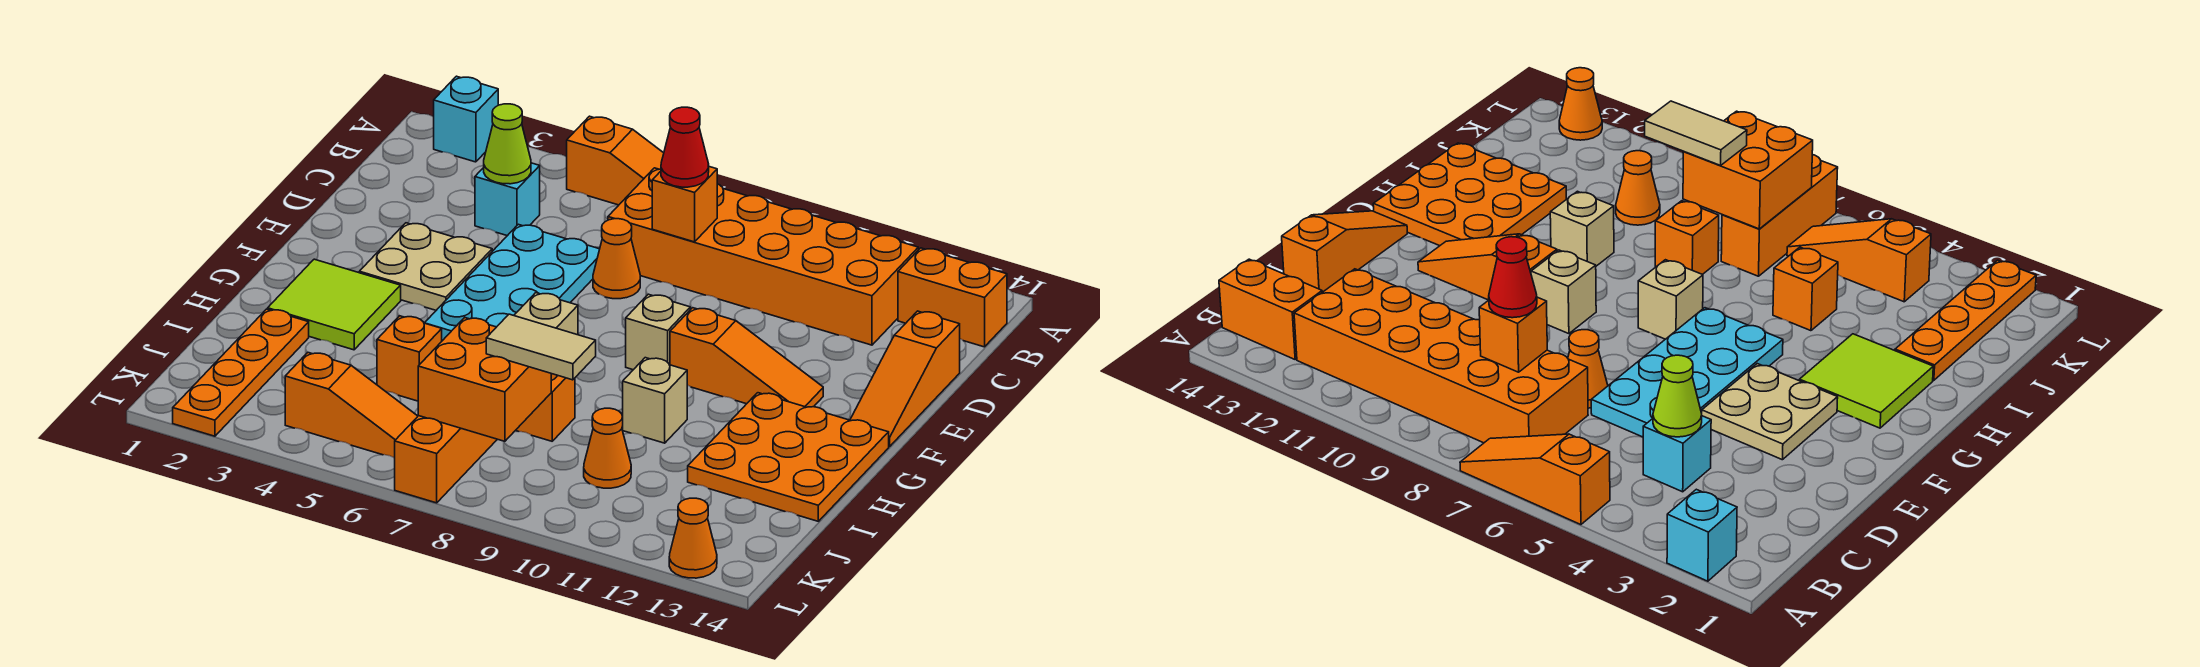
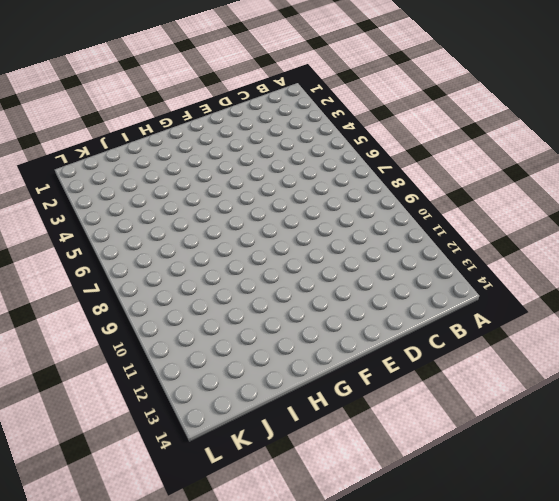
none -> cyan 1x1 brick [434,76,498,162]
none -> orange 1x3 slope [567,116,664,205]
none -> orange 2x6 brick [608,168,918,345]

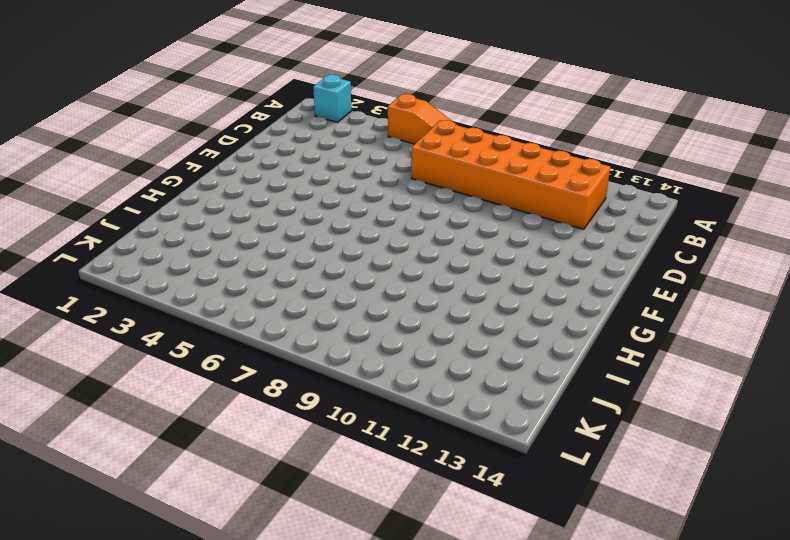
none -> orange 1x2 brick [898,248,1007,347]
none -> cyan 1x1 brick [475,163,540,236]
none -> cyan 2x4 plate [425,224,600,341]

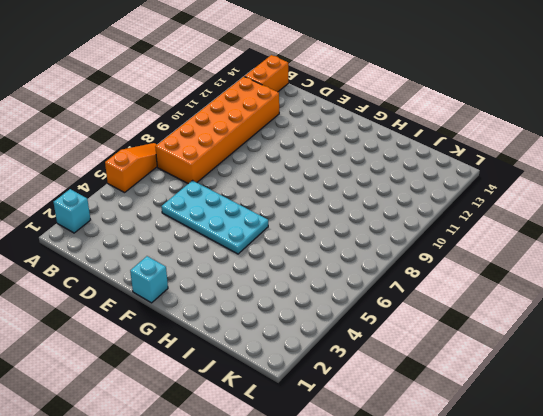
cyan 1x1 brick [130,256,168,303] -> cyan 1x1 brick moved to [475,163,540,236]
none -> orange 1x1 cone [593,219,640,299]
none -> orange 1x3 slope [850,311,960,447]
none -> tan 2x2 plate [359,223,492,310]

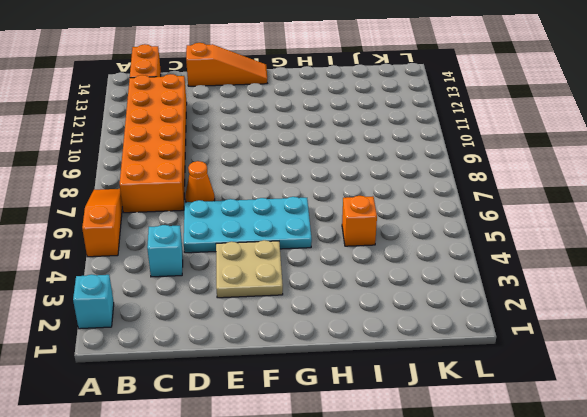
none -> tan 1x1 brick [626,294,690,370]
none -> orange 1x3 slope [670,308,823,407]
none -> lime 2x2 tile [268,259,401,350]

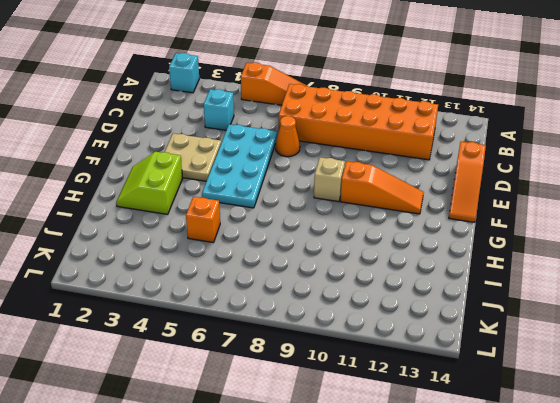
lime 2x2 slope [116,152,183,214] -> lime 2x2 tile [268,259,401,350]
none -> orange 1x2 brick [898,248,1007,347]
none -> tan 1x1 brick [514,293,578,335]
none -> orange 3x3 plate [688,393,889,521]

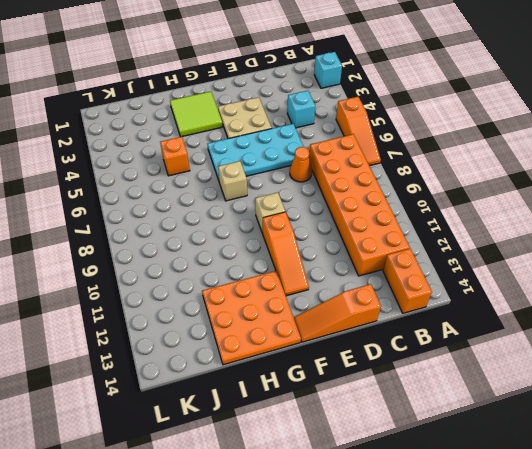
none -> tan 1x1 brick [623,358,687,443]
none -> orange 1x4 plate [173,309,309,436]
none -> orange 1x1 brick [515,374,575,441]

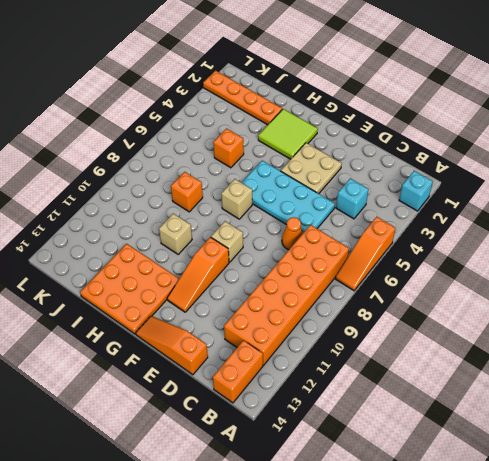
none -> orange 1x3 brick [395,416,497,503]
none -> orange 1x1 cone [584,408,631,488]
none -> orange 1x3 slope [285,353,418,458]

